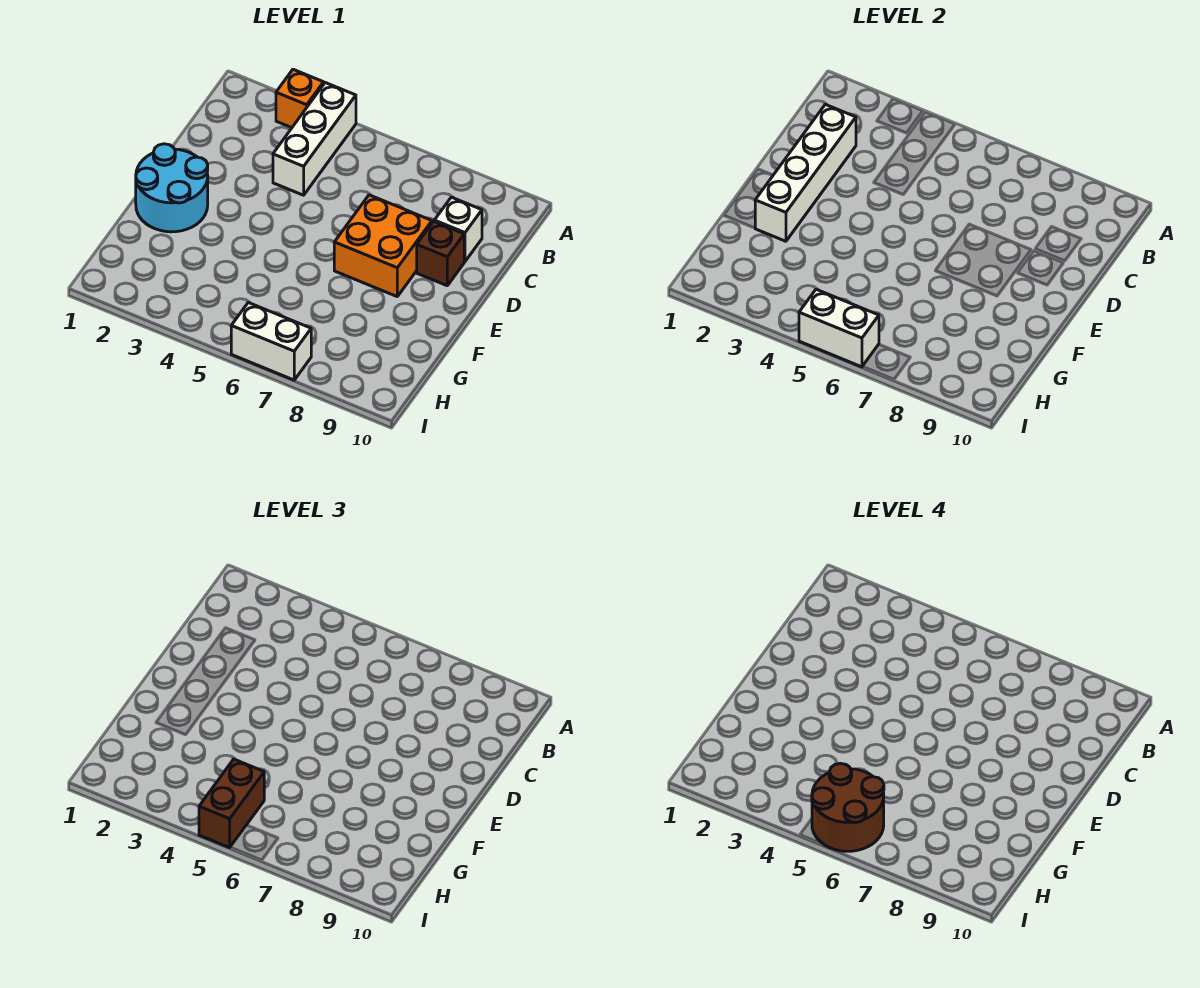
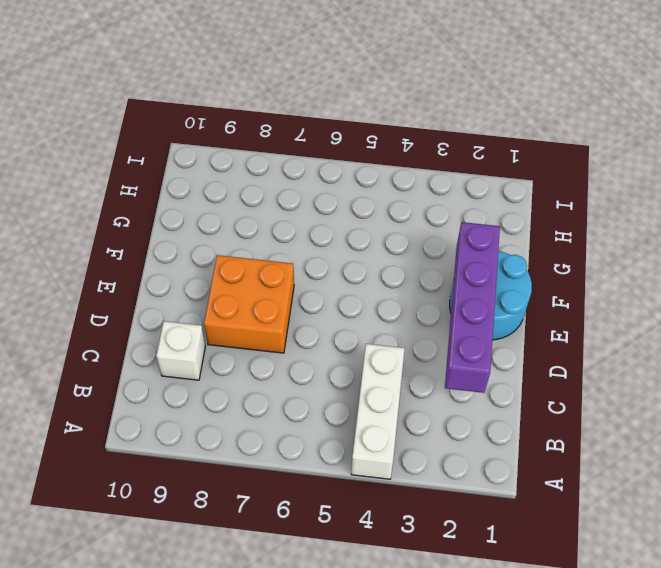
purple 1x4 brick [445,222,500,393] -> white 1x4 brick [755,104,856,241]
none -> orange 1x1 brick [276,69,324,128]
none -> brown 1x1 brick [417,221,464,286]

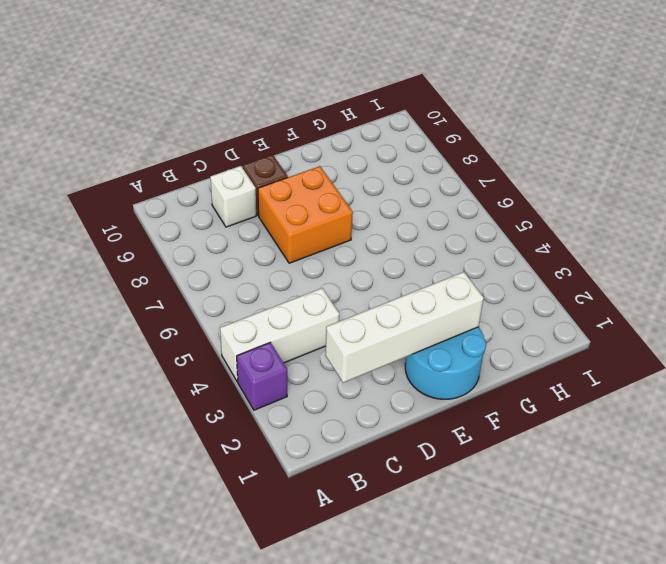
purple 1x1 brick [237,342,287,410] -> orange 1x1 brick [276,69,324,128]
none -> white 1x2 brick [231,303,311,380]
none -> white 1x2 brick [799,289,879,367]

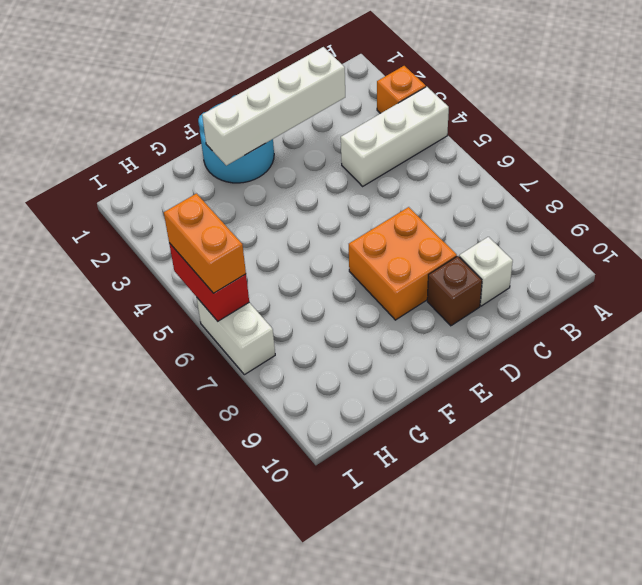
red 1x2 brick [169,243,249,321] -> white 1x2 brick [799,289,879,367]
orange 1x2 brick [164,194,246,293] -> brown 1x2 brick [199,759,264,848]
none -> brown 2x2 round brick [812,763,884,851]

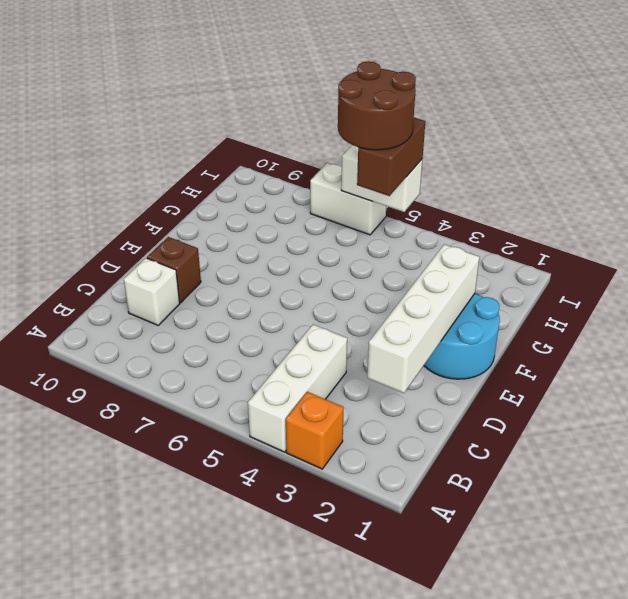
none -> orange 2x2 brick [334,195,432,296]

